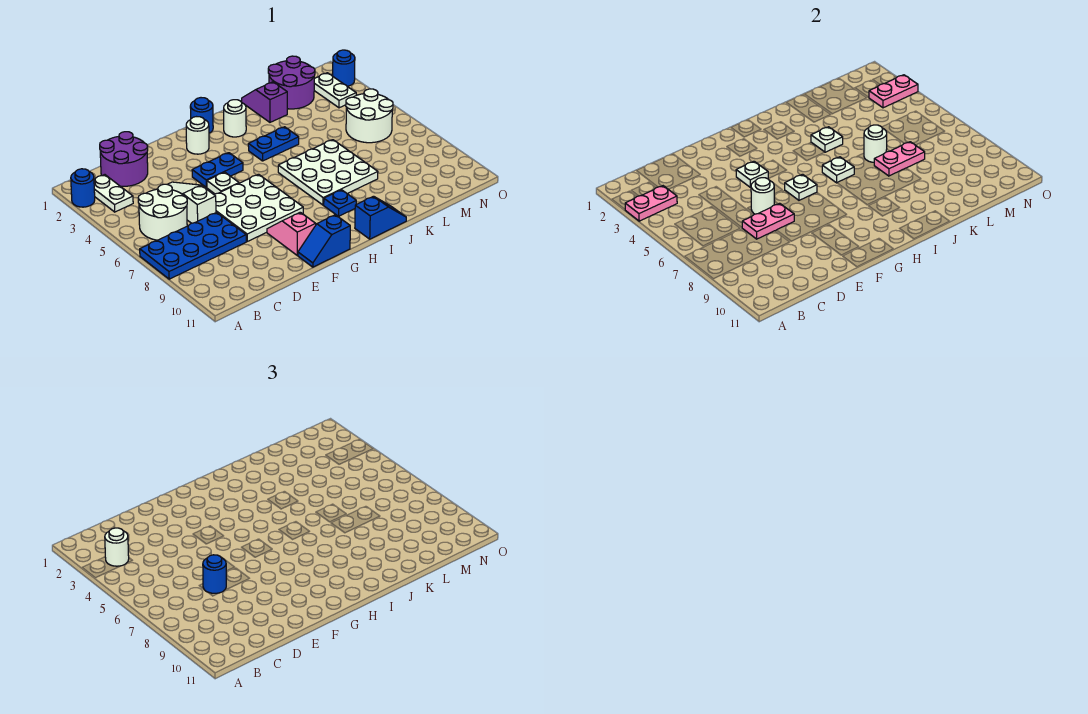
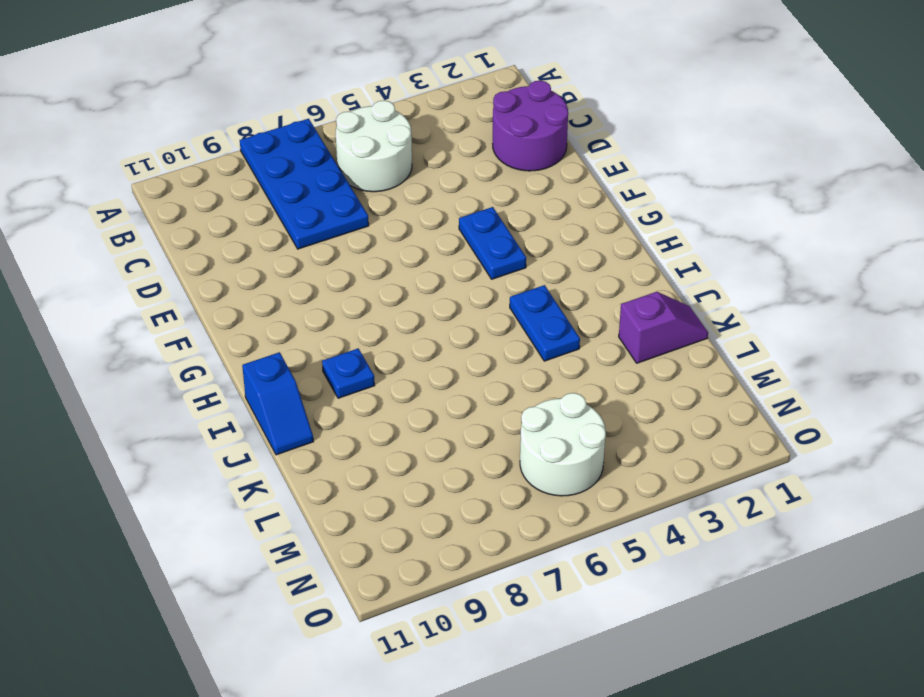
none -> blue 1x1 round brick [71,169,95,207]
none -> white 1x2 plate [94,175,133,212]
none -> white 1x3 slope [167,182,216,223]
none -> white 3x3 plate [214,174,303,241]

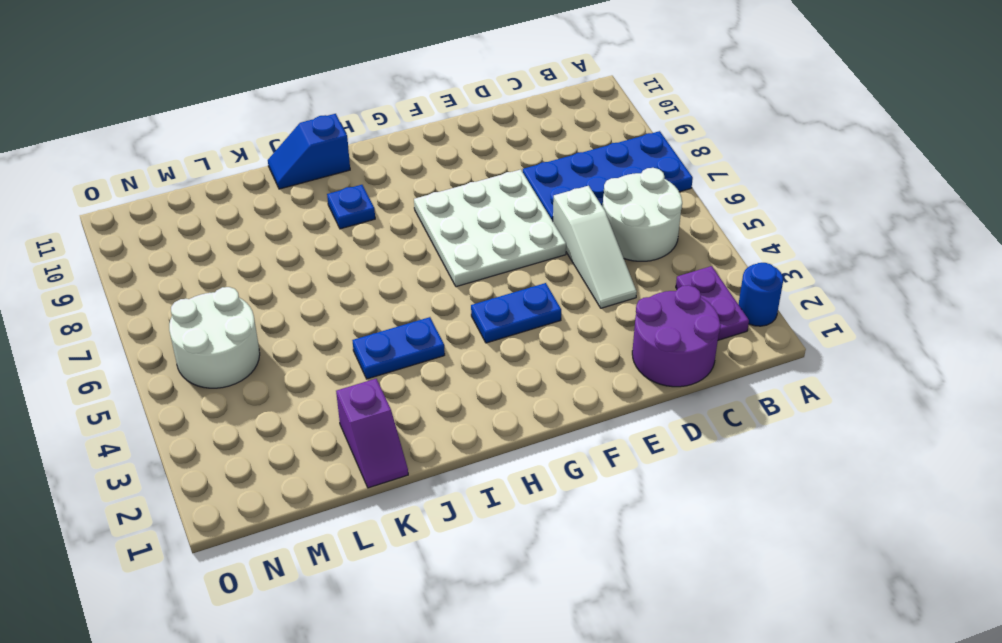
purple 1x2 plate [676,266,749,340] -> white 1x2 plate [94,175,133,212]
none -> white 1x1 plate [207,172,239,194]
none -> pink 1x2 slope [267,212,316,255]
none -> blue 1x2 slope [298,215,350,267]
none -> white 1x1 round brick [186,117,209,154]

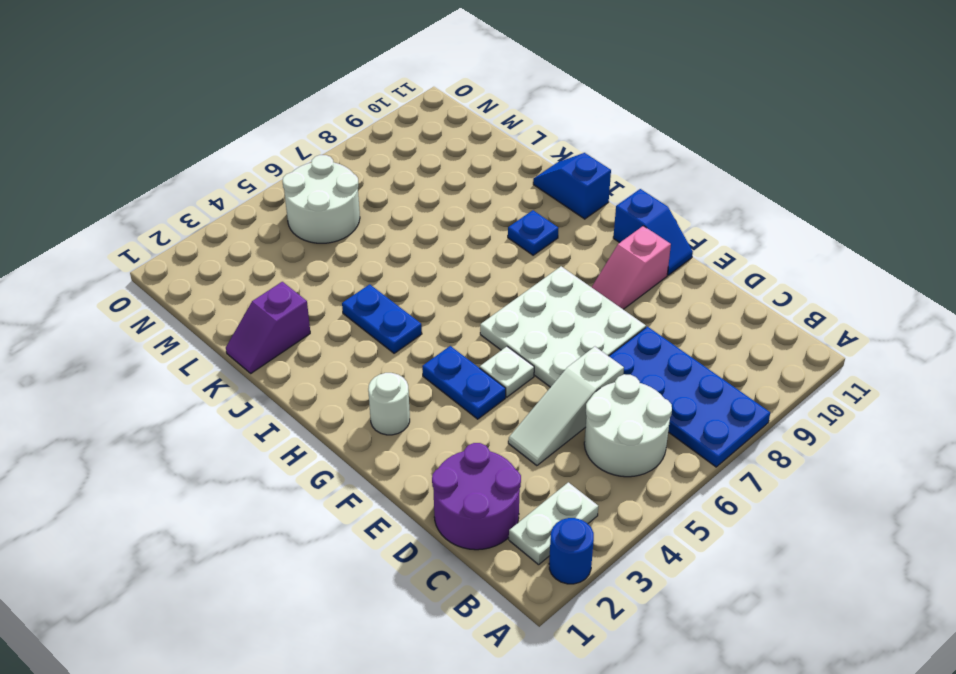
none -> blue 1x1 round brick [190,98,213,133]
none -> white 1x1 round brick [224,100,246,137]
none -> white 3x3 plate [278,140,378,205]
none -> purple 2x2 round brick [268,56,315,109]

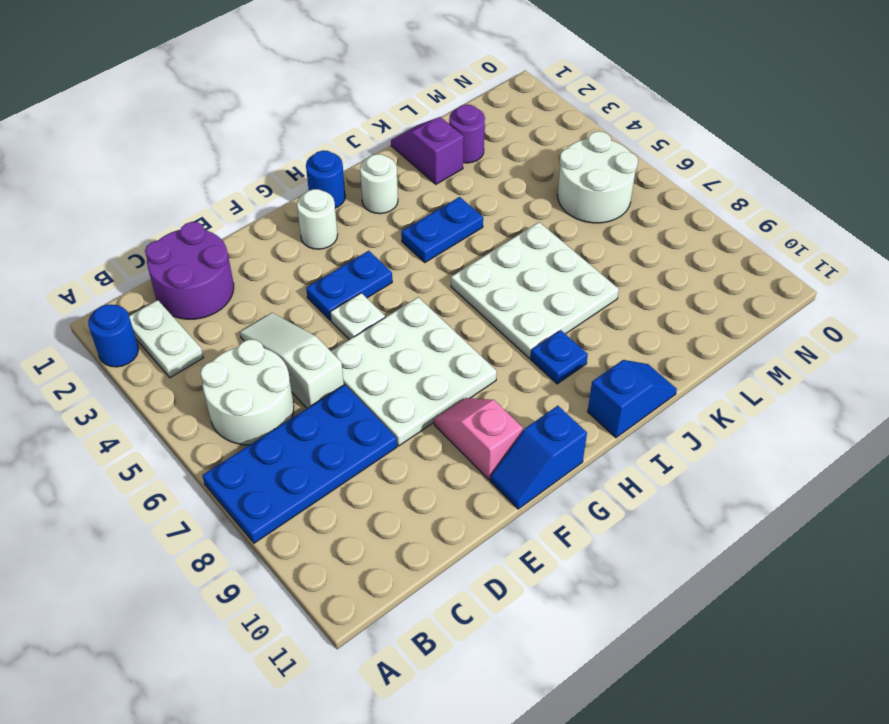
purple 1x1 round brick [449,105,485,163] -> purple 2x2 round brick [268,56,315,109]
none -> white 1x2 plate [314,73,356,108]
none -> blue 1x1 round brick [333,50,355,86]
none -> pink 1x2 plate [625,186,677,221]
none -> pink 1x2 plate [742,203,794,239]

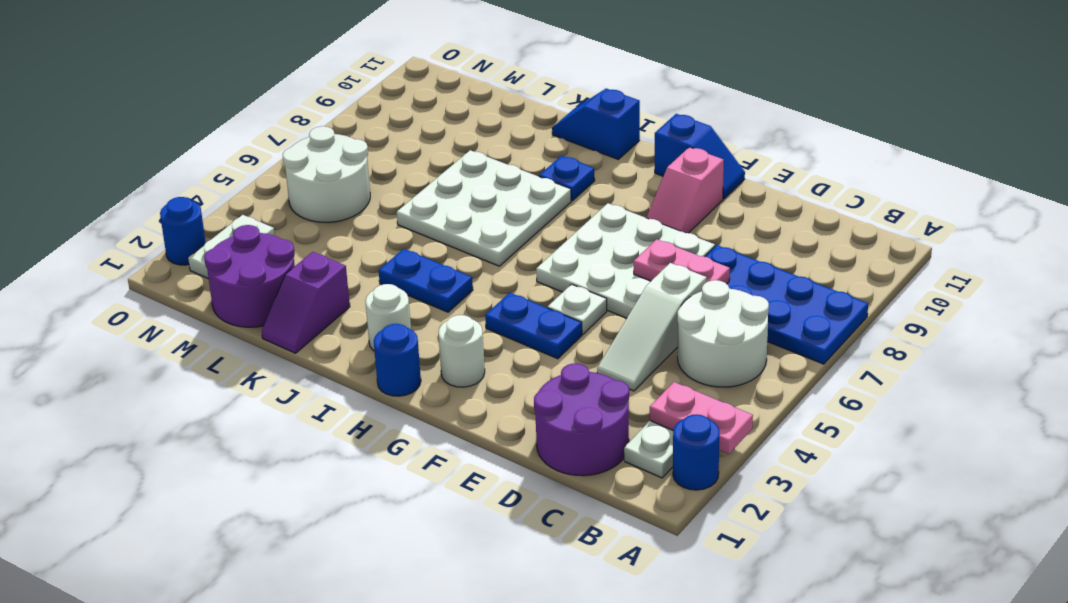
none -> white 1x1 round brick [751,178,774,214]
none -> white 1x1 plate [736,161,768,187]
none -> white 1x1 plate [785,174,817,200]
none -> white 1x1 plate [822,157,854,183]

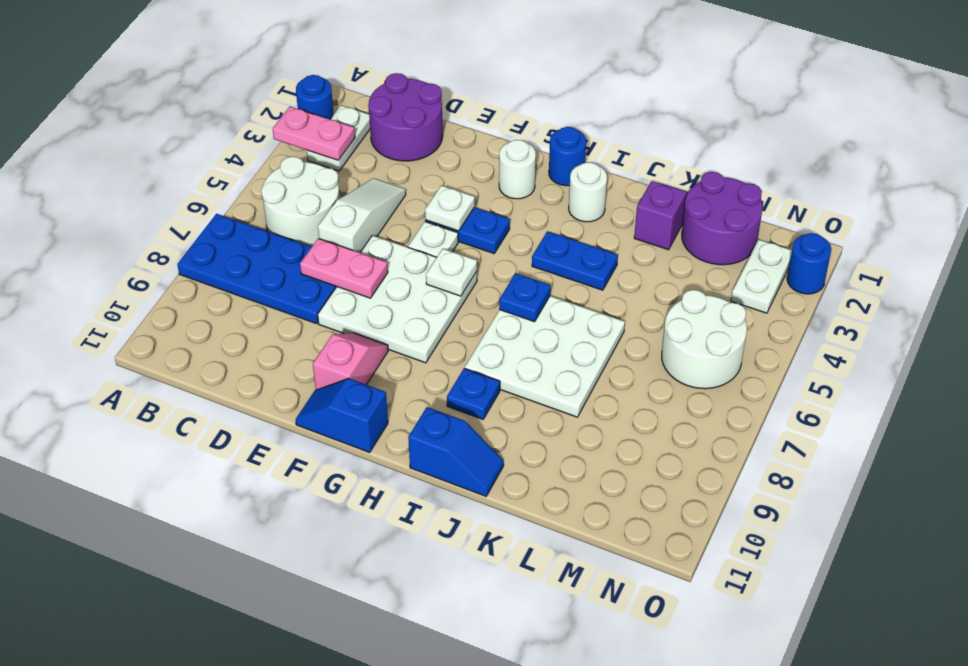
blue 1x1 plate [499,273,551,322] -> white 1x1 plate [822,157,854,183]
none -> white 1x1 round brick [751,178,774,214]
none -> white 1x1 plate [811,127,843,152]
none -> white 1x1 round brick [864,125,887,162]
none -> pink 1x2 plate [874,142,925,176]

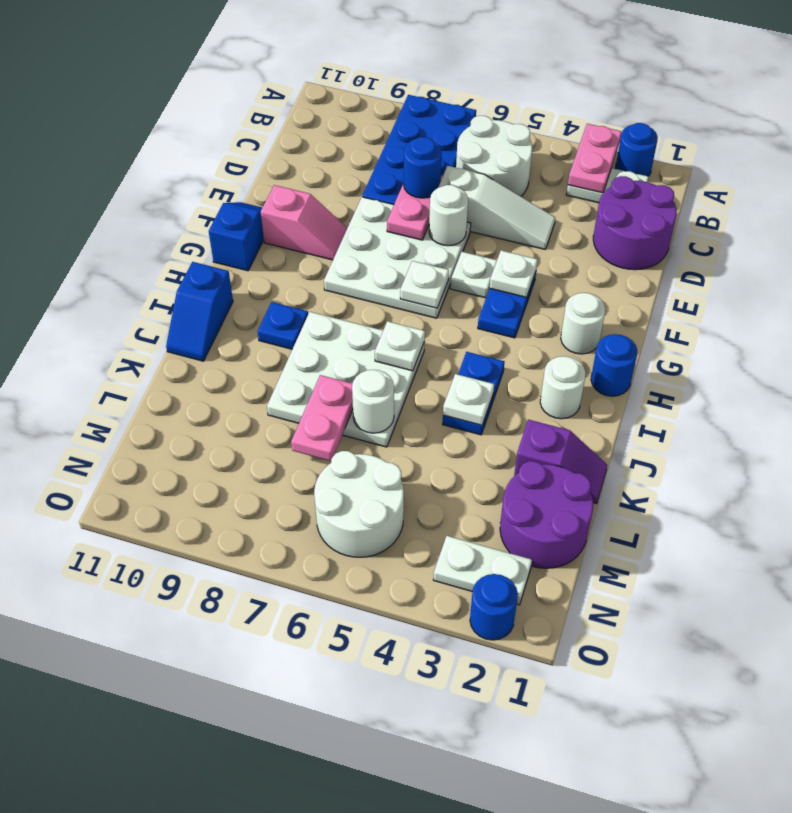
none -> pink 1x2 plate [869,75,918,108]
none -> white 1x1 round brick [105,528,129,566]

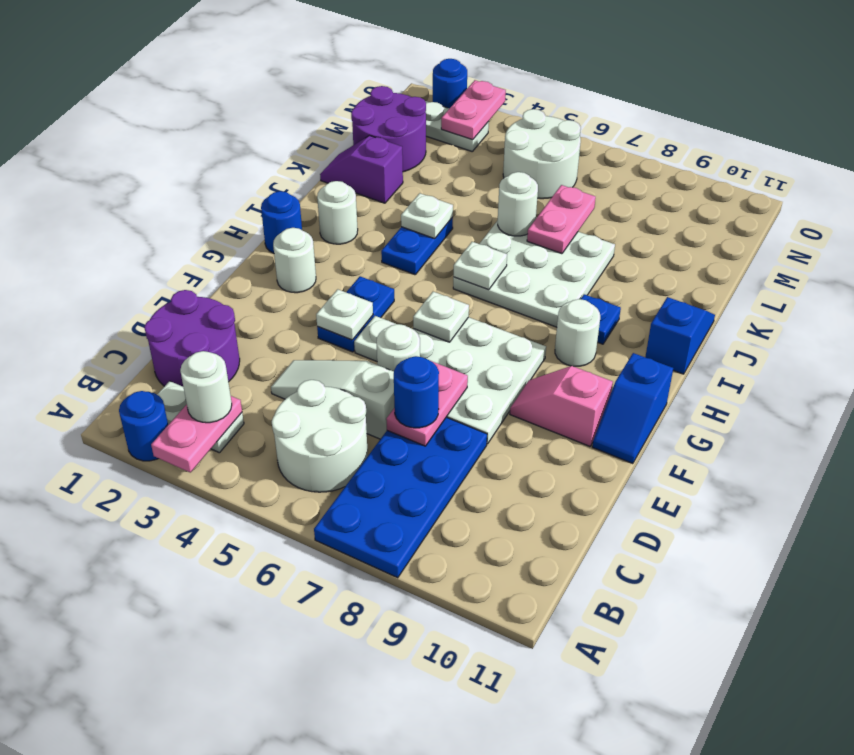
white 1x1 round brick [555,299,600,366] -> none

